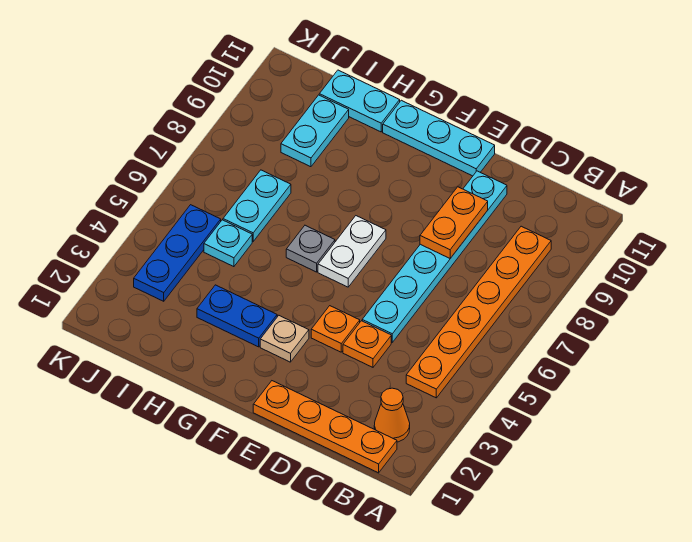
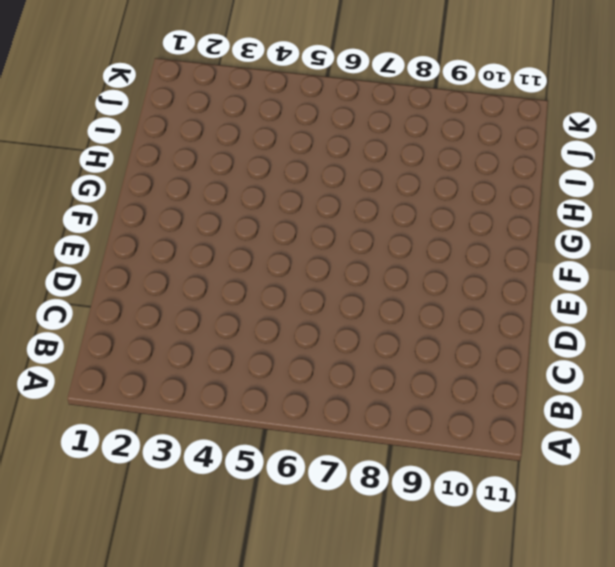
none -> orange 1x4 plate [253,381,397,473]
none -> orange 1x1 cone [374,388,410,442]
none -> orange 1x6 plate [406,226,551,398]

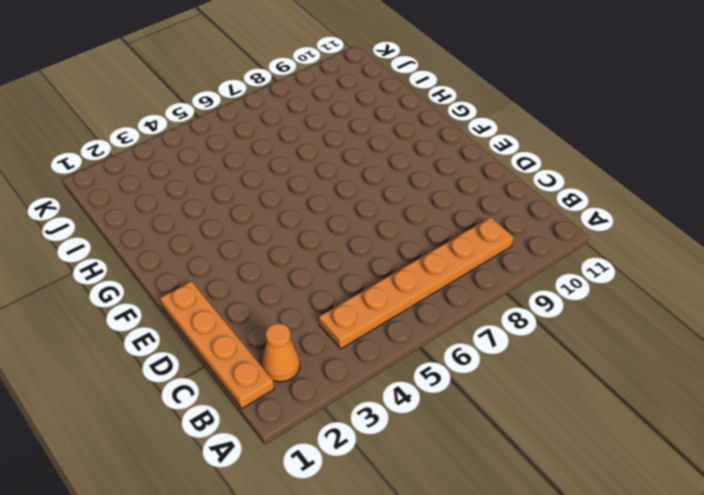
none -> orange 1x1 plate [343,321,391,367]
none -> cyan 1x6 plate [362,171,507,342]
none -> orange 1x1 plate [311,306,360,352]

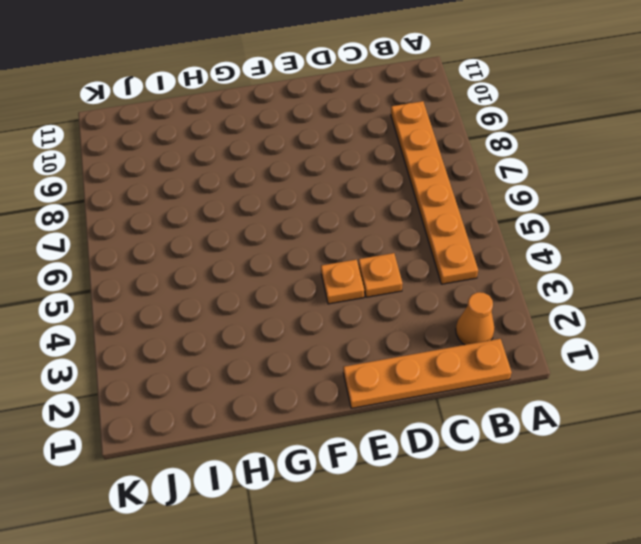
none -> cyan 1x6 plate [362,171,507,342]
none -> cyan 1x3 plate [383,100,495,176]
none -> tan 1x1 plate [260,316,309,362]

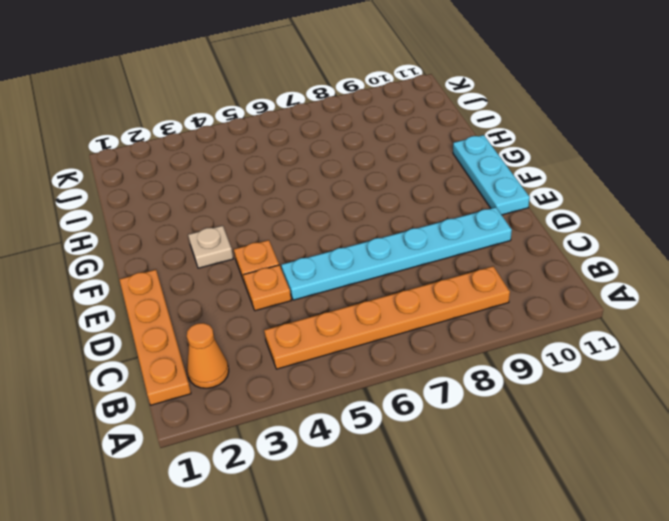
none -> white 1x2 plate [318,216,386,287]
none -> blue 1x2 plate [197,285,277,347]
none -> grey 1x1 plate [286,225,335,272]

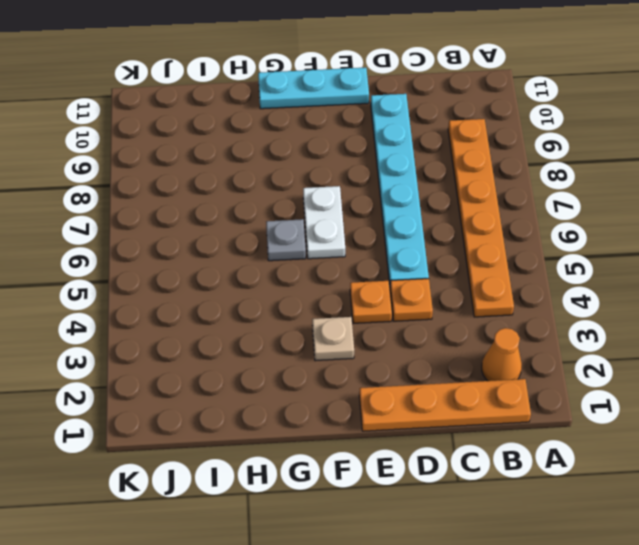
none -> blue 1x2 plate [197,285,277,347]
none -> cyan 1x2 plate [319,70,400,132]
none -> cyan 1x1 plate [204,220,252,267]

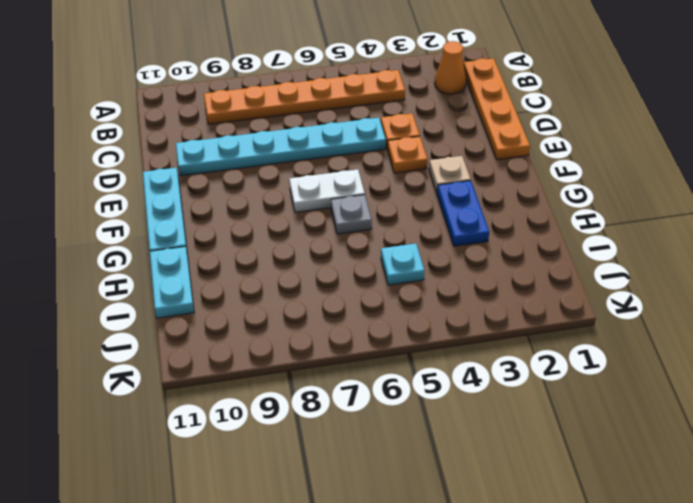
none -> cyan 1x2 plate [223,170,291,241]
none -> cyan 1x2 plate [281,95,349,167]
none -> blue 1x3 plate [134,205,221,301]

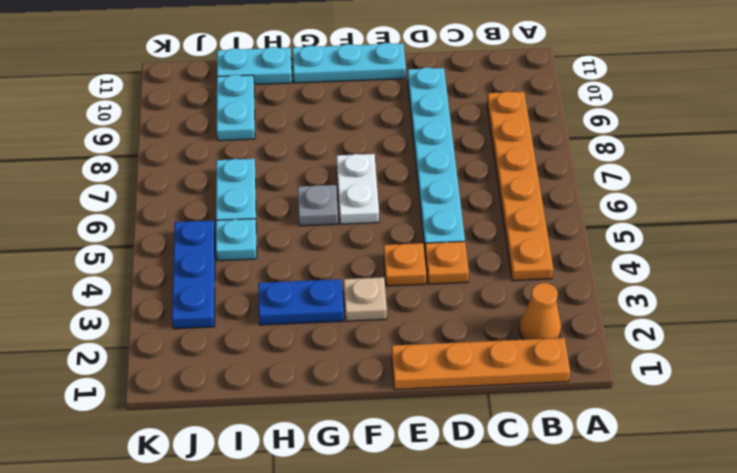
none -> orange 1x2 plate [420,187,488,258]

